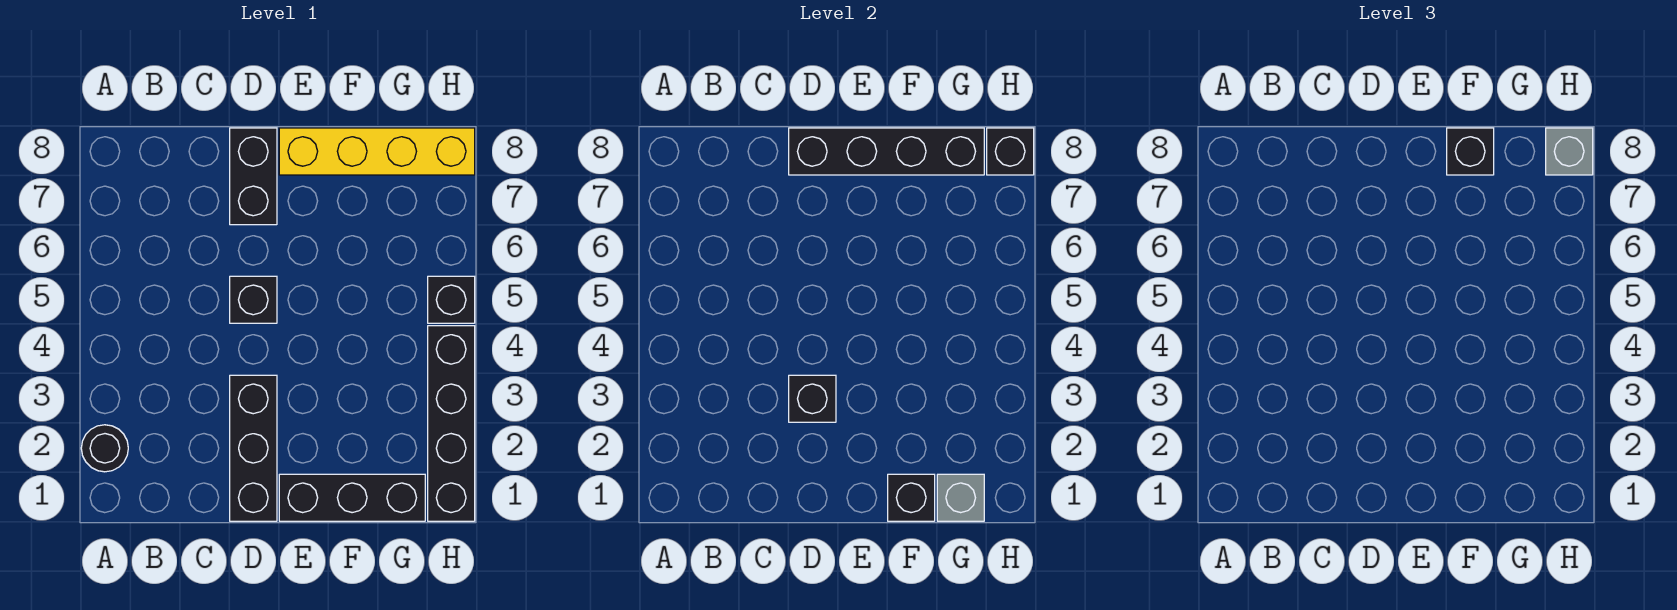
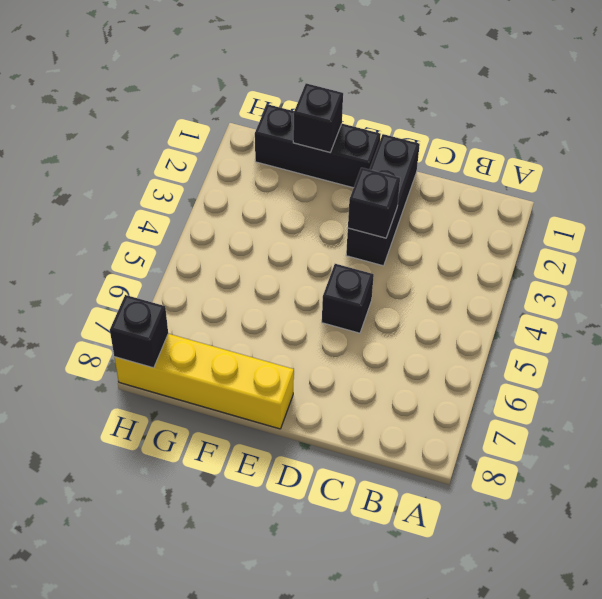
none -> black 1x1 round brick [81,425,128,472]
none -> black 1x2 brick [230,128,277,225]
none -> black 1x4 brick [428,326,475,521]

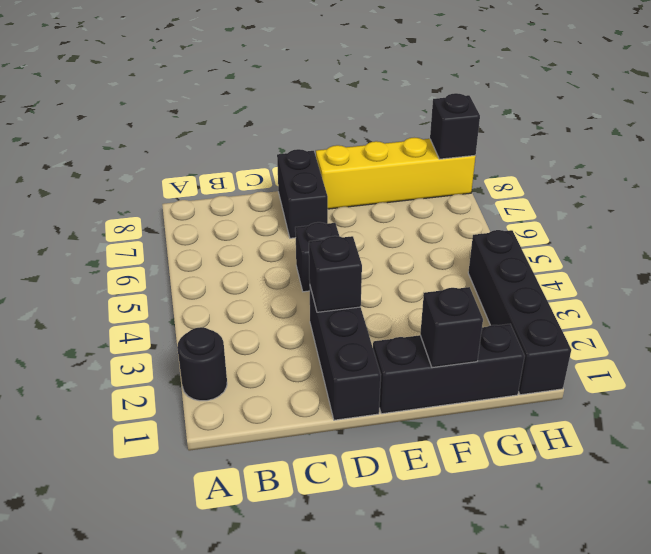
none -> black 1x1 brick [428,276,475,323]
none -> black 1x4 brick [789,128,984,175]
none -> grey 1x1 brick [937,474,984,521]

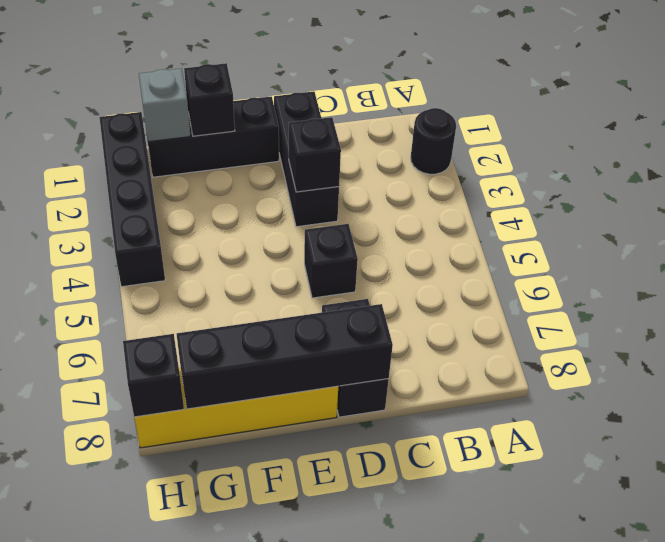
none -> black 1x1 brick [428,276,475,323]
none -> black 1x1 brick [1447,128,1494,175]
none -> grey 1x1 brick [1546,128,1593,175]

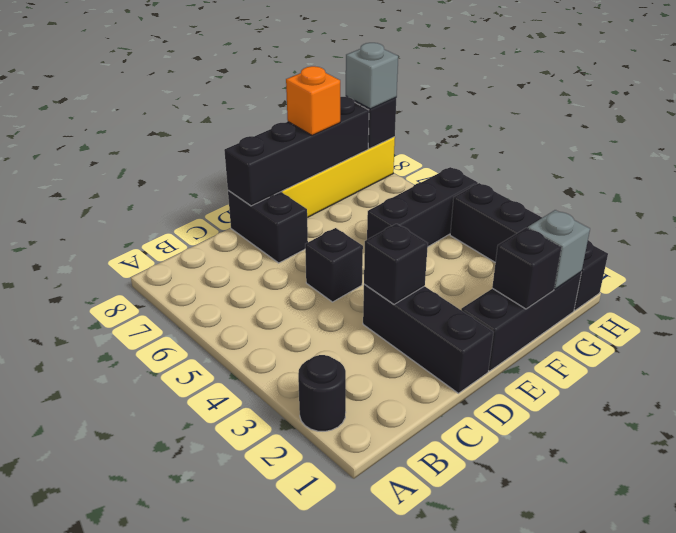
black 1x3 brick [367,167,478,246] -> black 1x1 brick [428,276,475,323]
orange 1x1 brick [286,66,340,135] -> black 1x1 brick [1447,128,1494,175]

